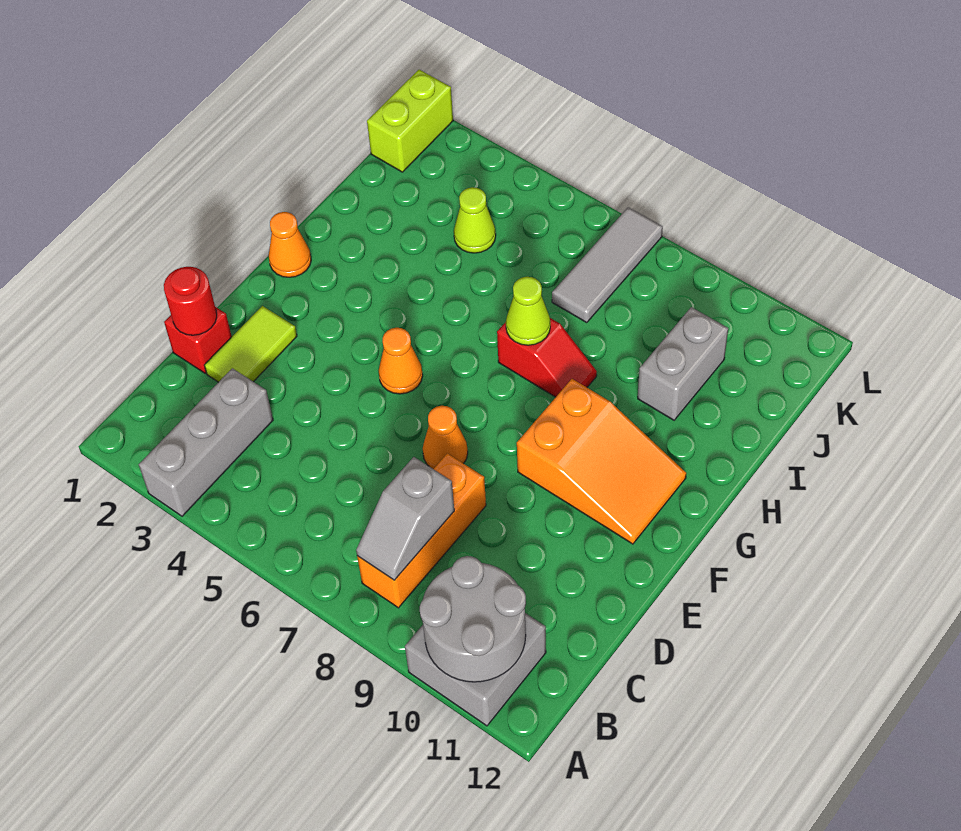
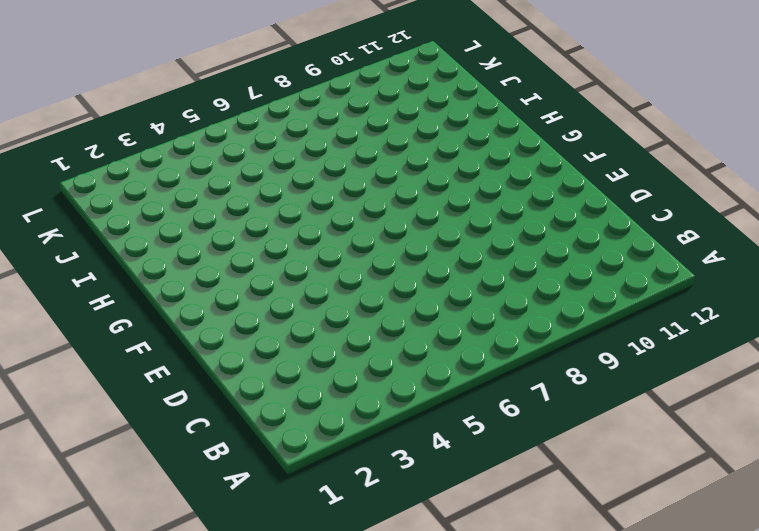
none -> grey 1x3 brick [139,368,273,516]
none -> grey 2x2 brick [405,613,546,726]
none -> orange 1x3 brick [357,453,486,608]

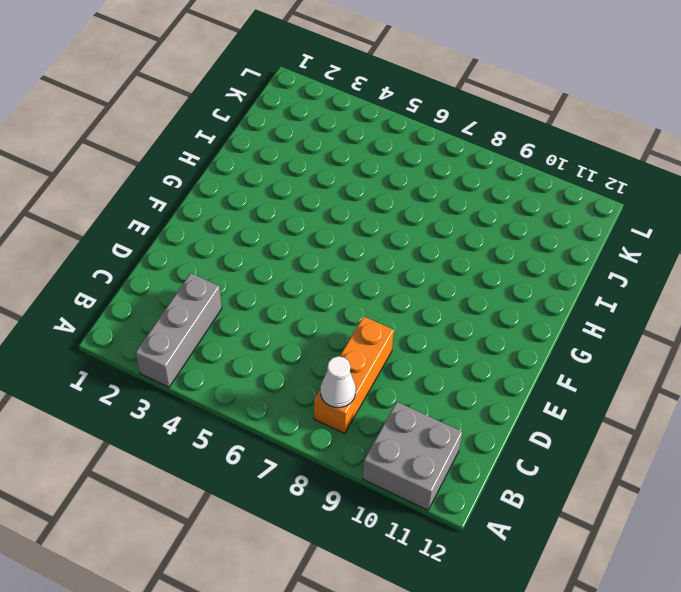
white 1x1 cone [321,356,356,408] -> grey 1x2 slope [356,457,454,580]
none -> red 1x1 brick [164,307,232,374]
none -> lime 1x2 tile [204,306,297,382]
none -> orange 1x1 cone [423,406,468,469]

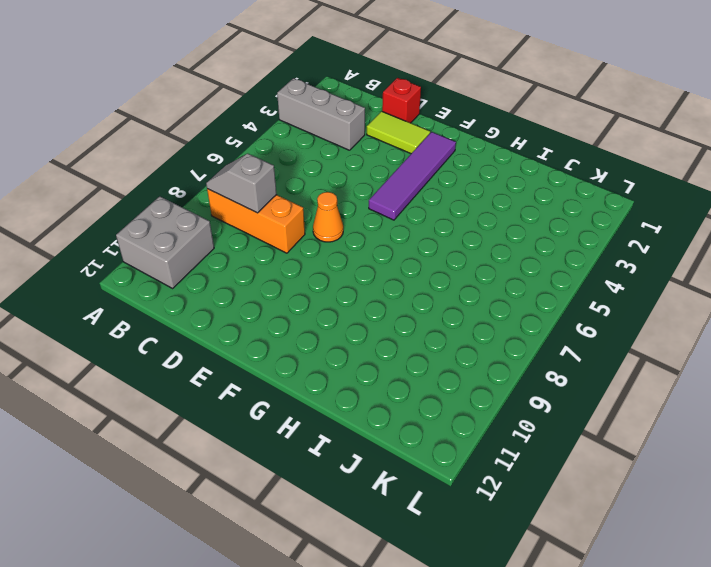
purple 1x4 tile [369,132,456,220] -> orange 1x1 cone [379,328,423,394]
none -> orange 2x3 slope [517,379,686,544]
none -> orange 1x1 cone [269,212,311,277]
none -> red 1x2 slope [497,318,597,397]

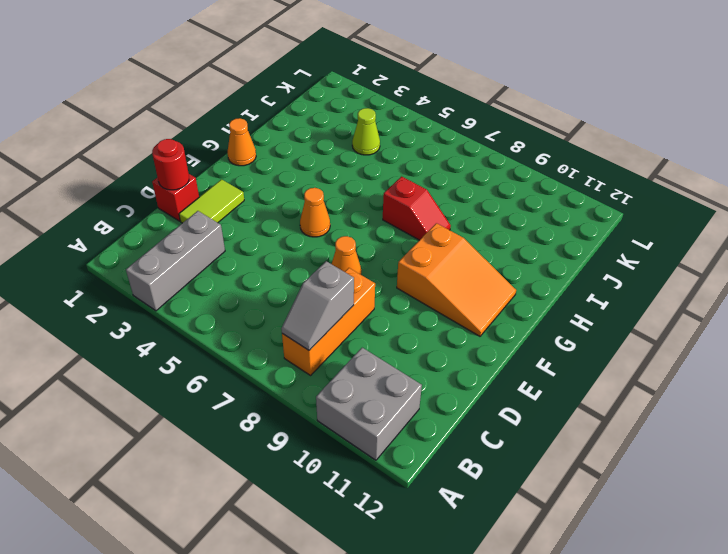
none -> grey 1x2 brick [638,307,728,420]
none -> grey 1x3 tile [552,207,663,323]
none -> lime 1x2 brick [367,70,453,172]

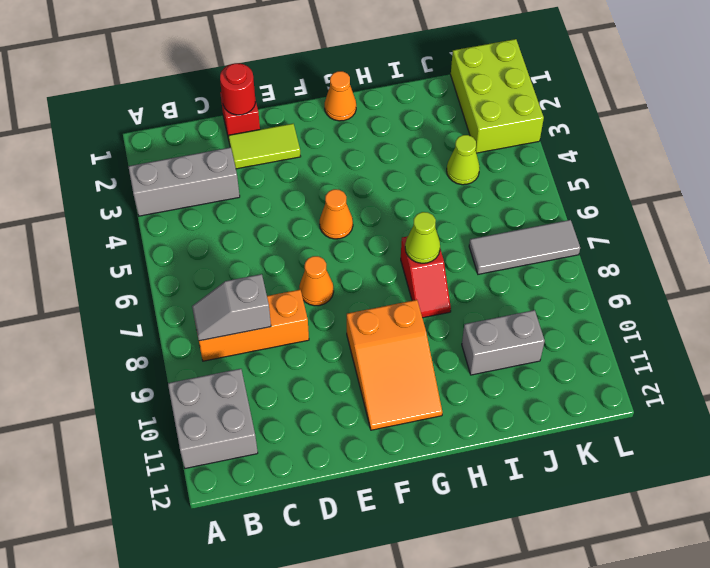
lime 2x3 brick [451,39,544,153] -> lime 1x2 brick [367,70,453,172]
none -> grey 2x2 round brick [420,556,526,682]

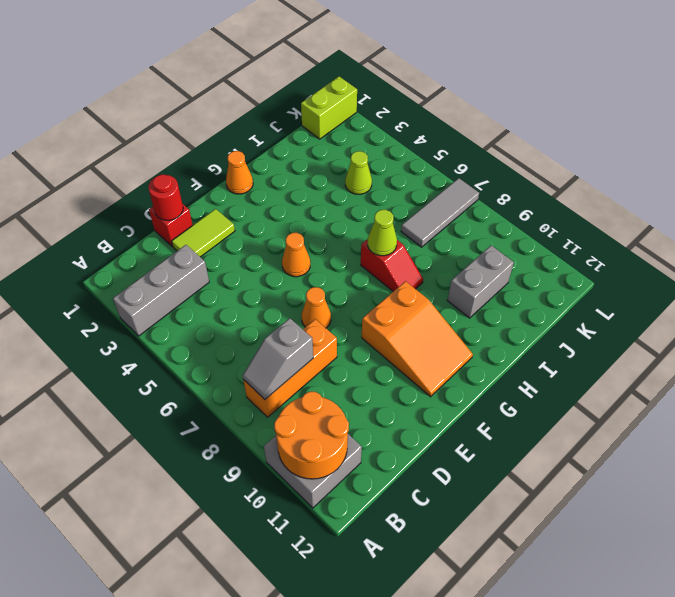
orange 2x2 round brick [274,392,349,479] -> grey 2x2 round brick [420,556,526,682]

